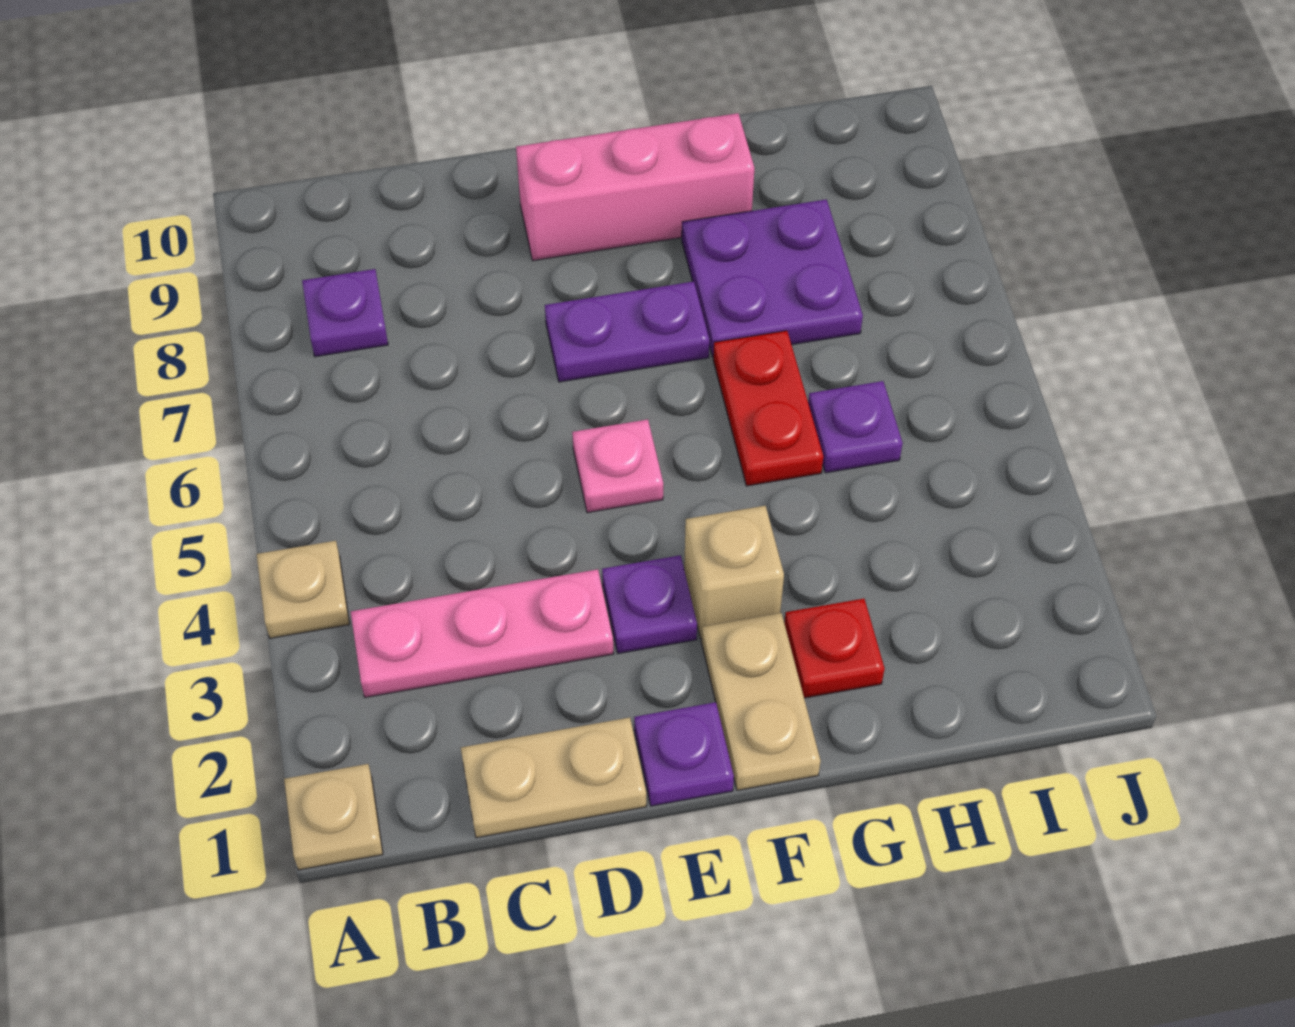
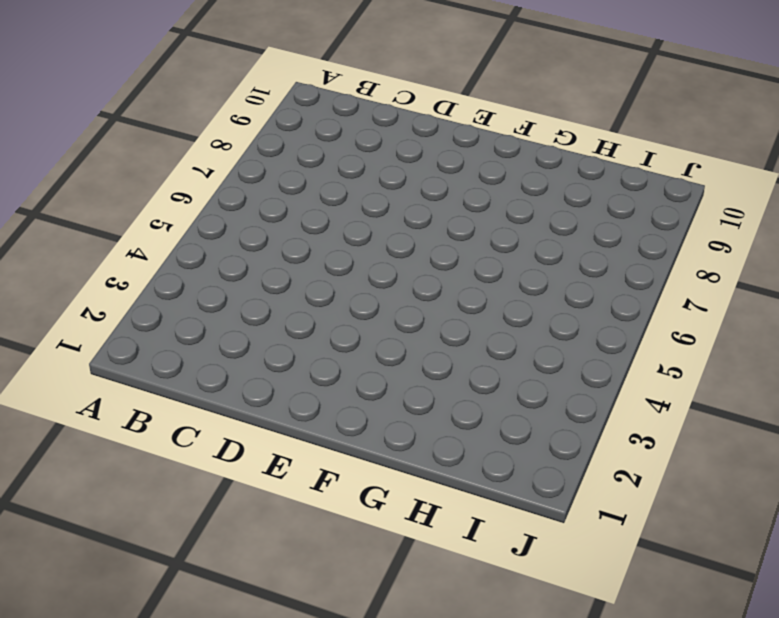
none -> tan 1x1 plate [284,764,383,870]
none -> tan 1x1 plate [257,541,350,638]
none -> pink 1x3 plate [351,569,613,697]

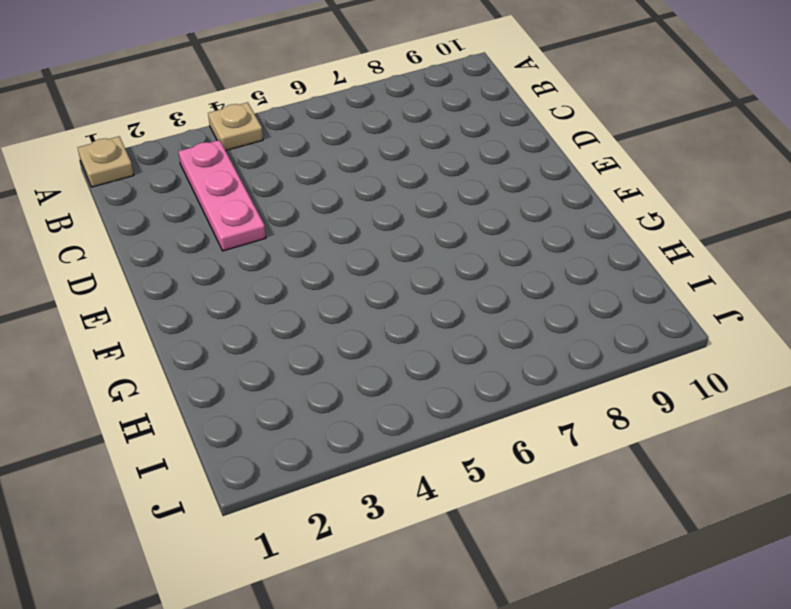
none -> purple 1x1 plate [302,269,388,357]
none -> tan 1x2 plate [461,718,646,838]
none -> purple 1x1 plate [634,702,734,806]

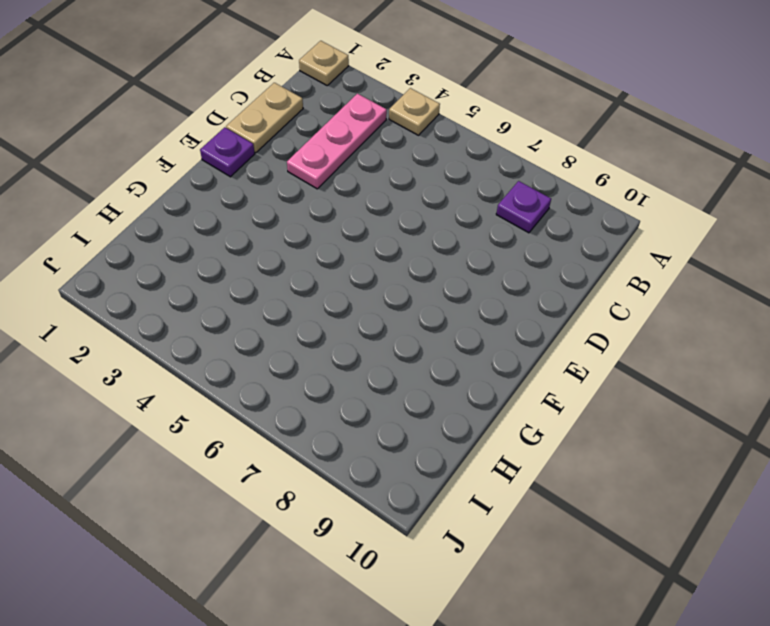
none -> purple 1x1 plate [602,555,697,653]
none -> pink 1x1 plate [572,419,663,513]
none -> purple 1x2 plate [545,282,709,382]

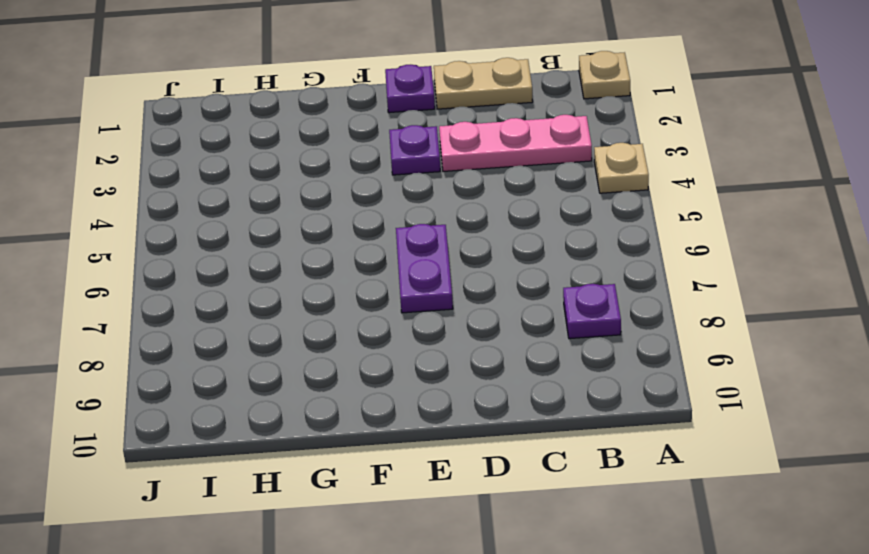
purple 1x2 plate [396,224,453,313] -> purple 1x2 plate turned to [545,282,709,382]
none -> pink 1x1 plate [572,419,663,513]
none -> pink 1x3 brick [516,113,754,261]
none -> tan 1x2 plate [701,613,821,790]

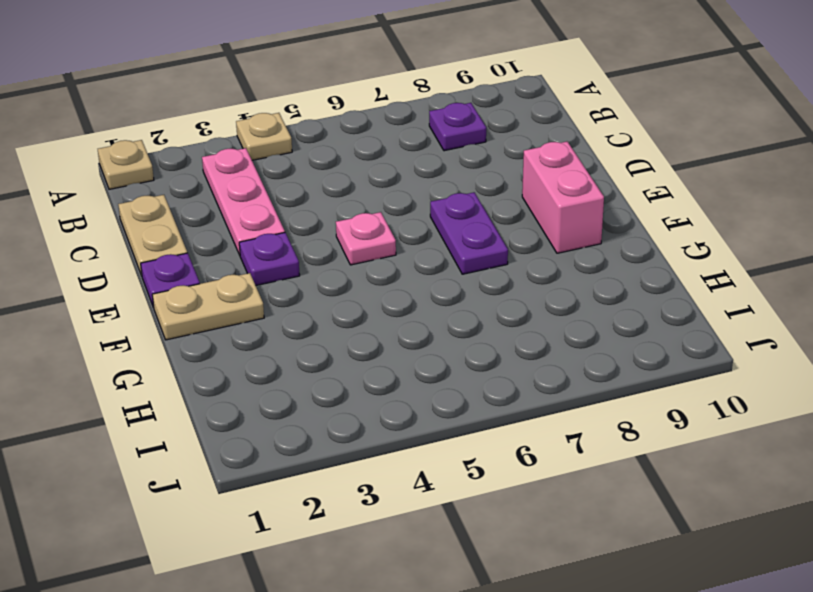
pink 1x2 brick [522,142,604,253] -> pink 1x3 brick [516,113,754,261]
none -> tan 1x1 brick [684,506,784,639]
none -> red 1x1 plate [784,599,885,698]
none -> red 1x2 plate [713,331,823,486]

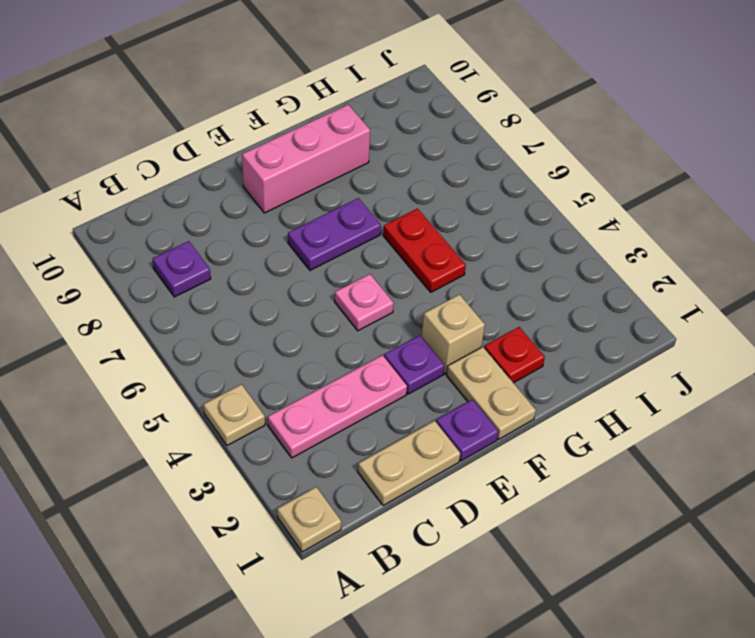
none -> purple 2x2 plate [682,199,863,357]
none -> purple 1x1 plate [808,381,903,473]

